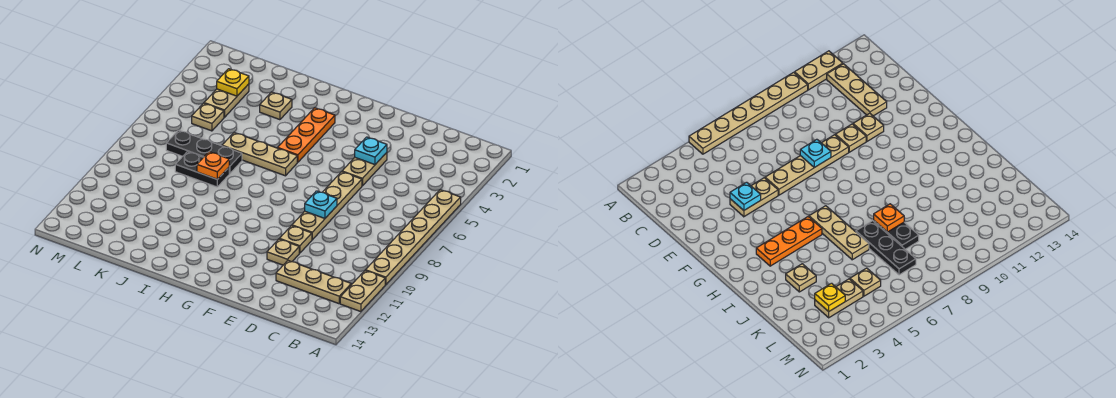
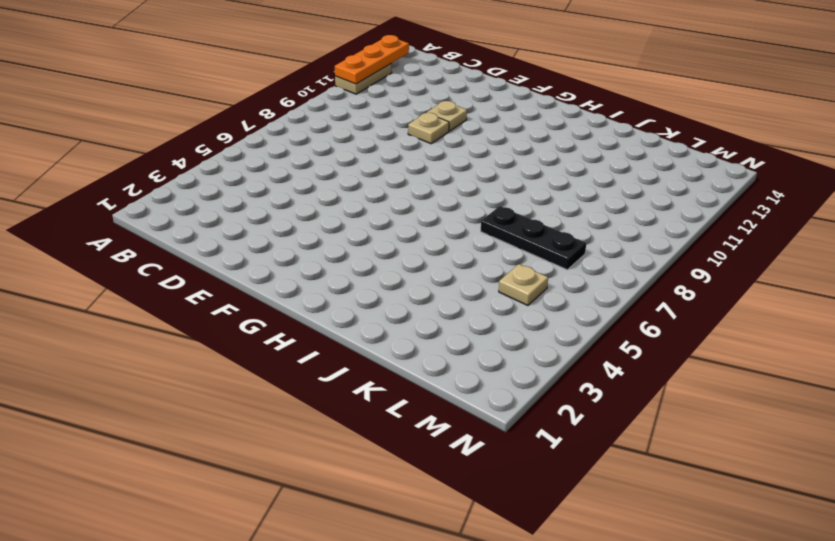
orange 1x3 plate [335,35,409,84] -> orange 1x3 plate moved to [278,108,335,162]
none -> tan 1x6 plate [366,190,461,285]
none -> tan 1x3 plate [276,261,351,304]
none -> tan 1x2 plate [342,153,387,186]

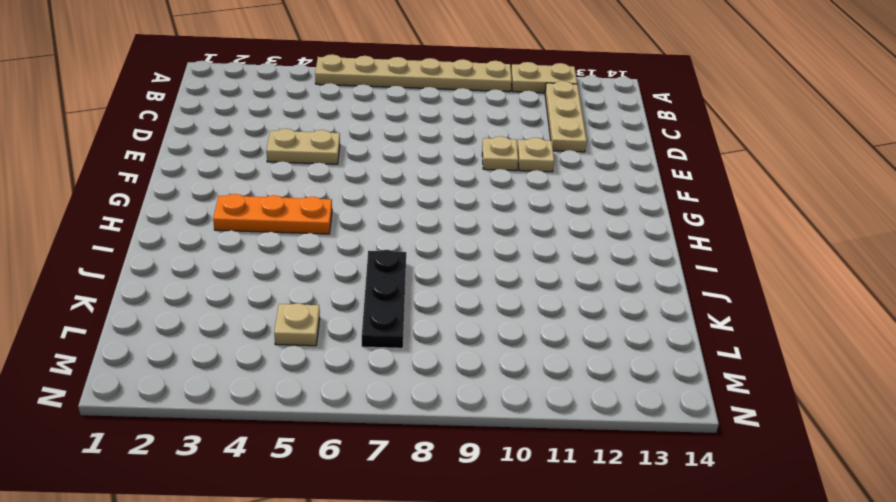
none -> tan 1x4 plate [292,172,362,240]
none -> tan 1x3 plate [222,133,297,176]
none -> tan 1x1 plate [260,92,292,120]

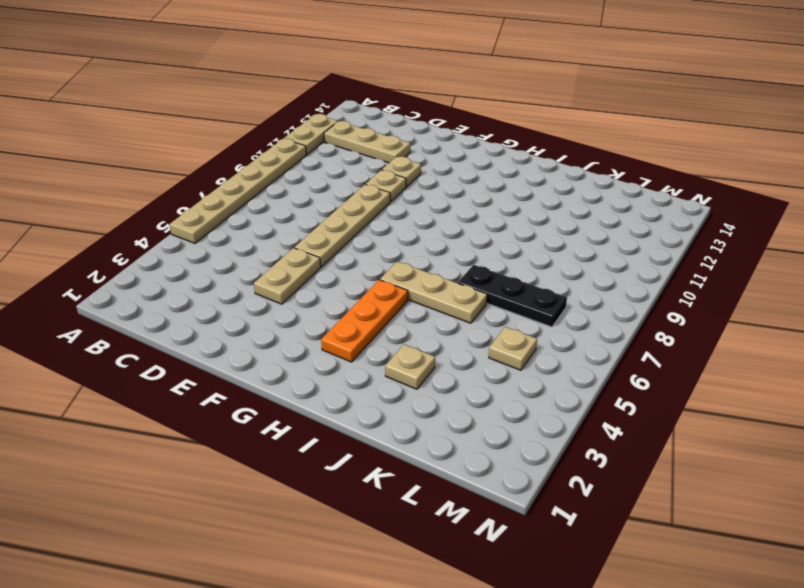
none -> black 1x2 plate [175,152,229,187]
none -> tan 1x2 plate [204,84,249,117]
none -> cyan 1x1 plate [355,137,387,165]

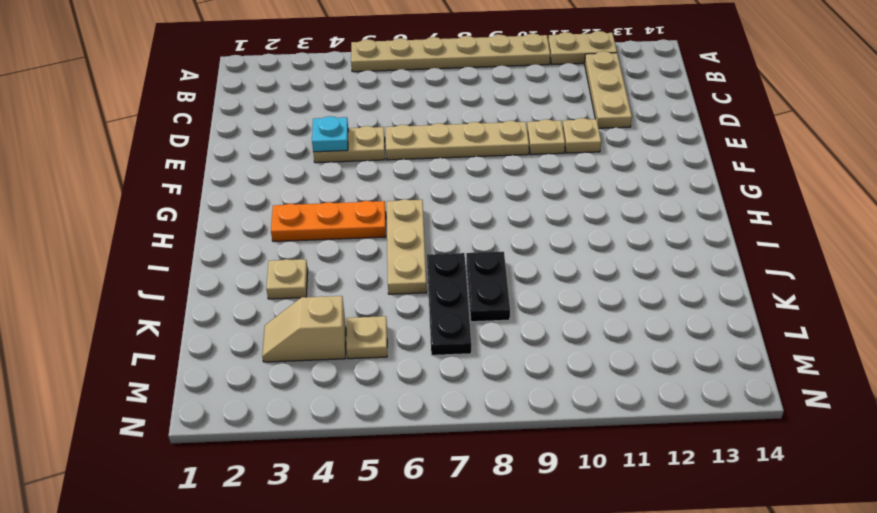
tan 1x2 slope [262,296,346,362] -> tan 1x2 plate [204,84,249,117]
none -> cyan 1x1 plate [305,191,337,218]
none -> orange 1x1 plate [197,152,229,179]
none -> yellow 1x1 plate [217,69,249,96]

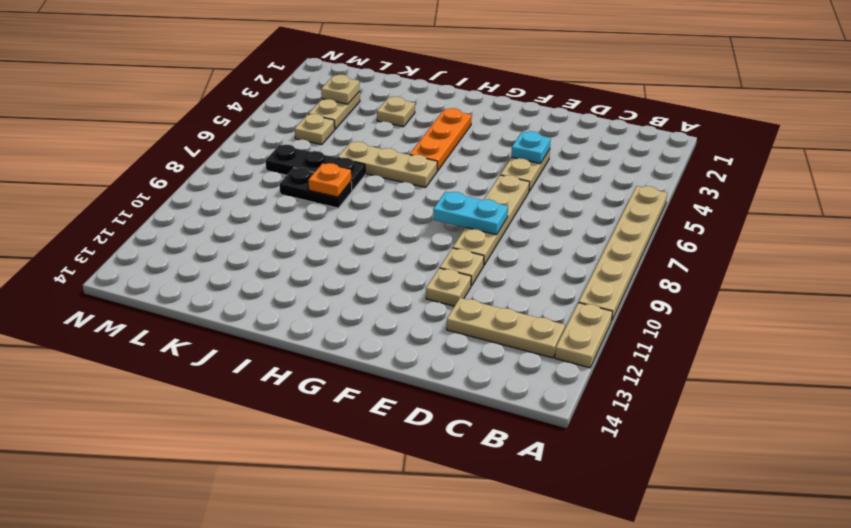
cyan 1x2 plate [433,192,508,235] -> cyan 1x1 plate [305,191,337,218]
tan 1x1 plate [321,75,360,104] -> yellow 1x1 plate [217,69,249,96]

